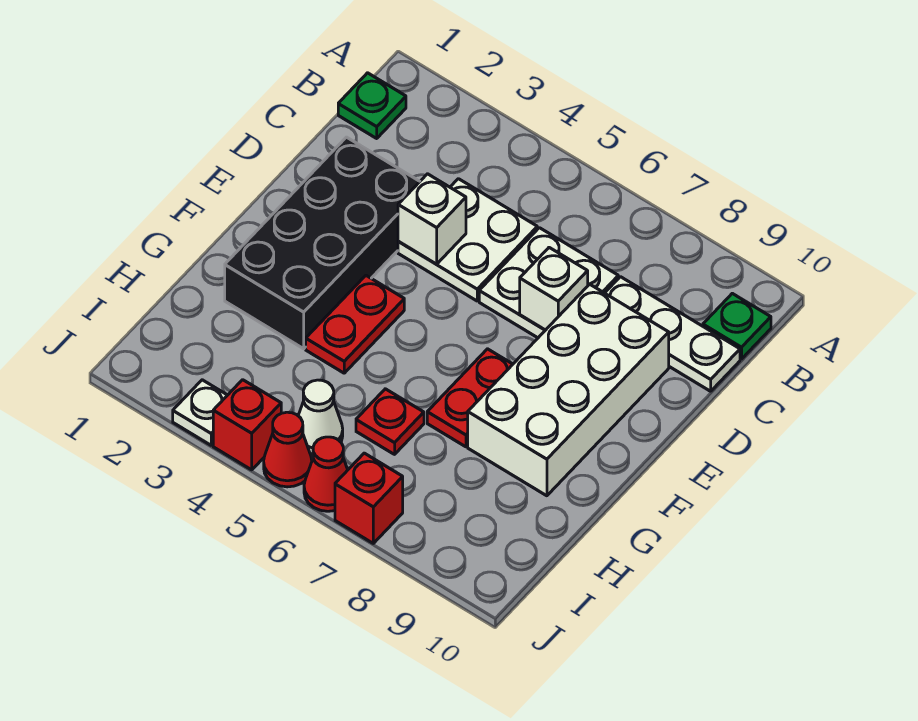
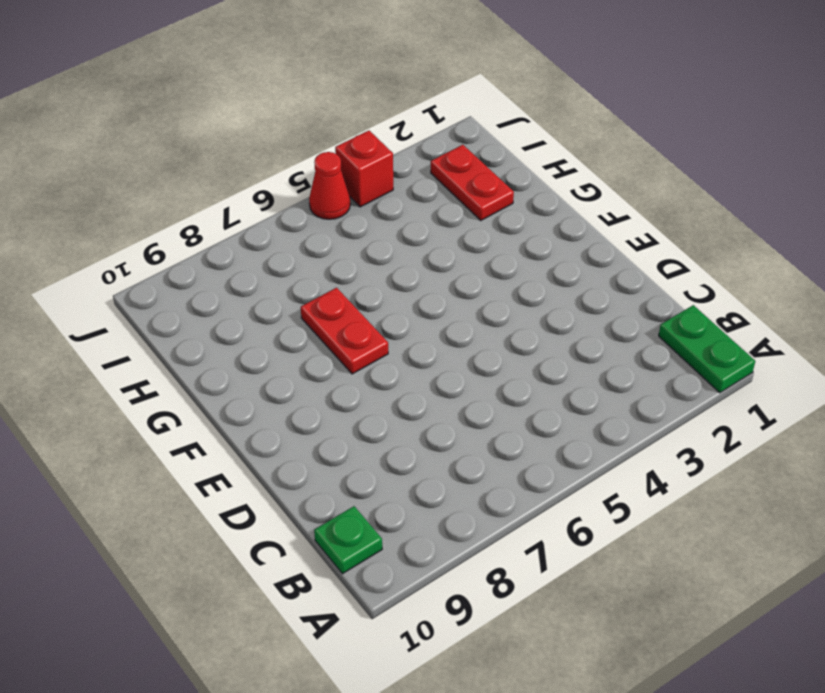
green 1x2 plate [659,305,755,393] -> green 1x1 plate [338,73,406,138]
red 1x2 plate [431,145,514,220] -> red 1x2 plate moved to [306,276,404,373]
none -> white 2x2 plate [398,179,537,301]
none -> white 2x2 plate [479,228,618,338]
none -> white 1x3 plate [605,277,740,391]

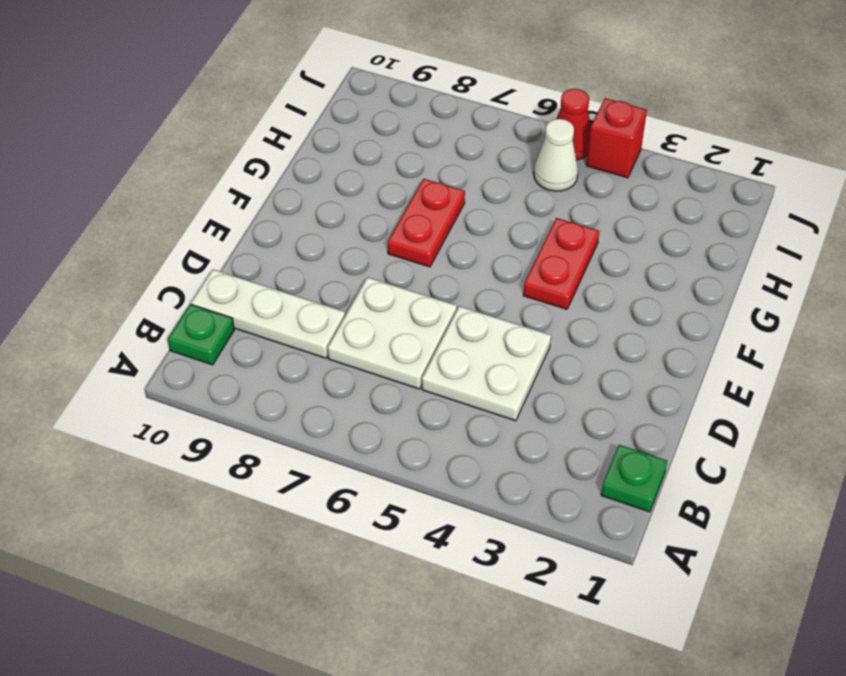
none -> black 2x4 brick [225,137,420,349]
none -> white 2x4 brick [468,284,669,496]
none -> red 1x1 plate [356,389,424,454]

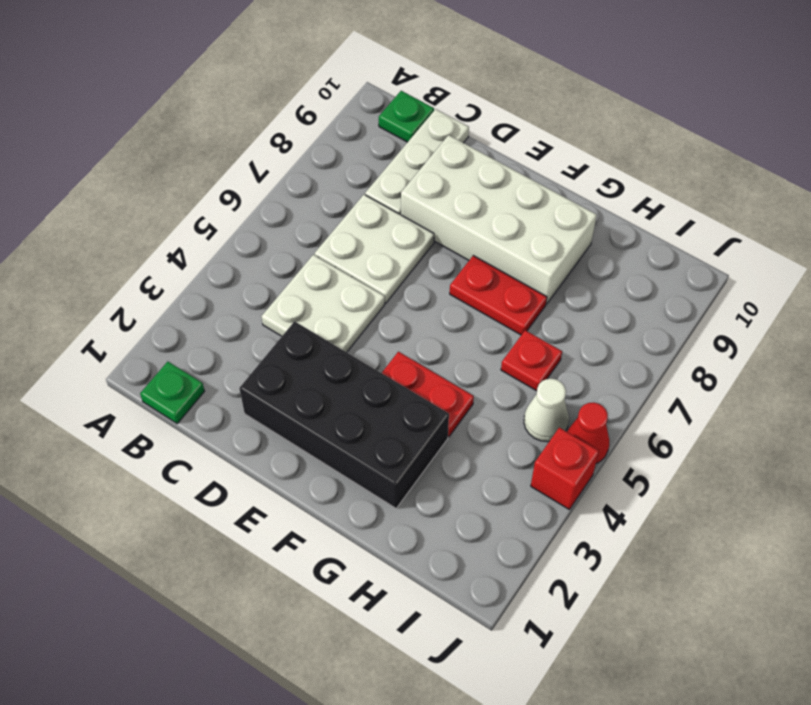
none -> white 1x1 plate [173,380,227,445]
none -> red 1x1 cone [304,437,348,511]
none -> red 1x1 brick [335,453,403,543]

